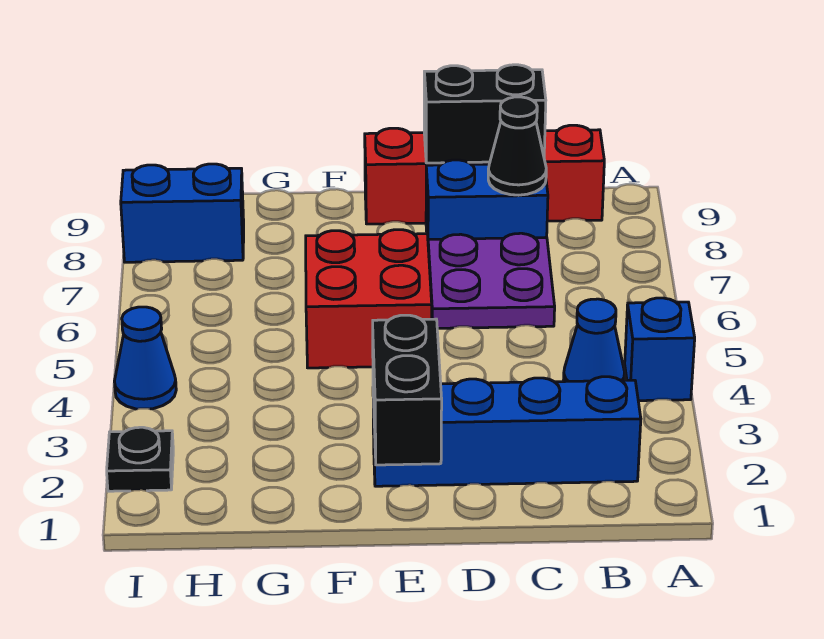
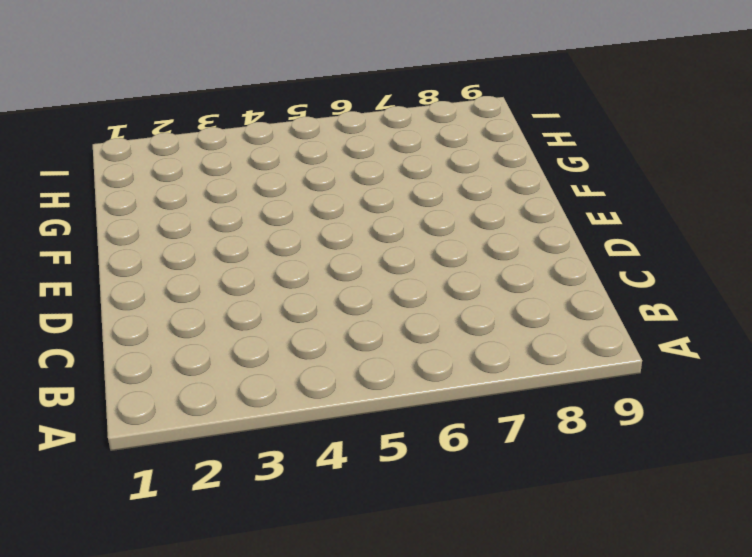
none -> blue 1x1 brick [625,298,695,401]
none -> blue 1x4 brick [373,377,641,486]
none -> blue 1x1 cone [563,299,625,382]

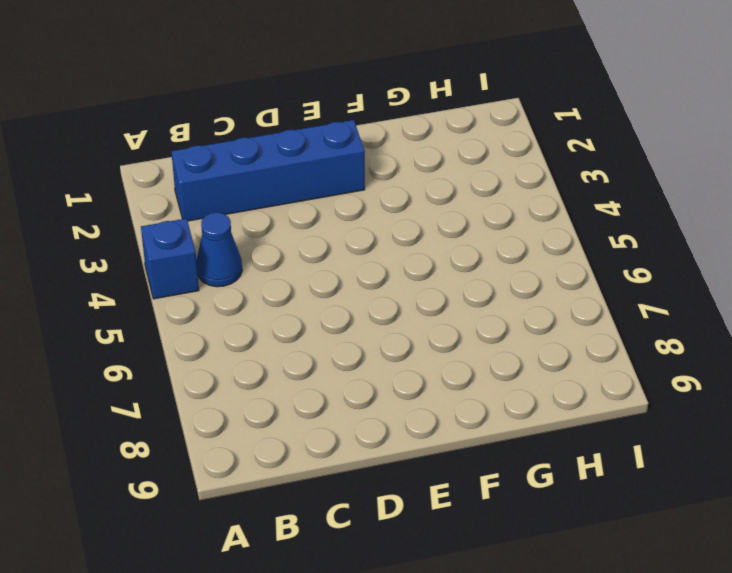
none -> red 1x4 brick [365,125,604,224]
none -> purple 2x2 plate [428,233,555,328]
none -> blue 1x2 brick [426,160,548,240]

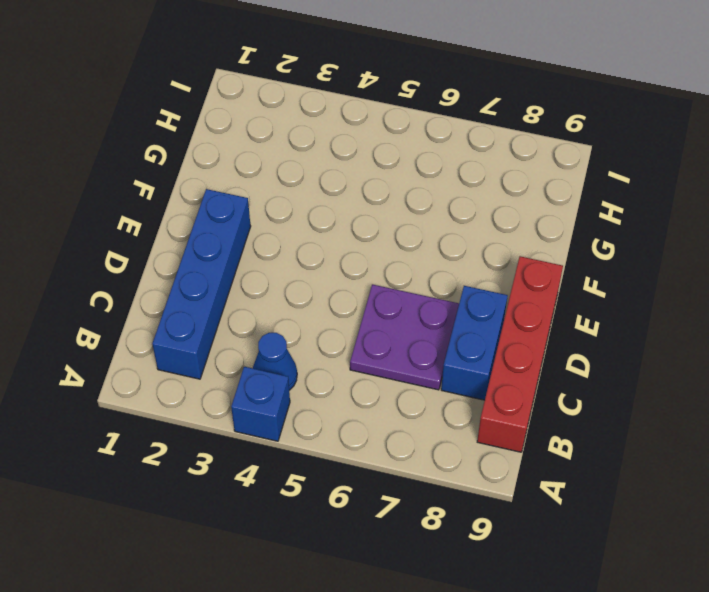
none -> red 2x2 brick [306,230,432,368]
none -> blue 1x2 brick [121,164,244,262]
none -> black 1x1 plate [107,427,173,491]

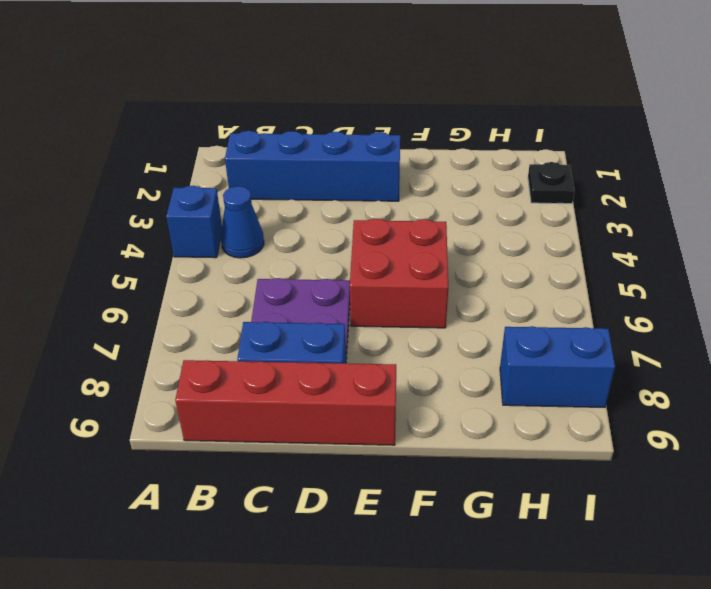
none -> blue 1x1 cone [114,307,176,409]
none -> black 1x1 cone [488,97,546,195]
none -> black 1x2 brick [424,65,546,163]

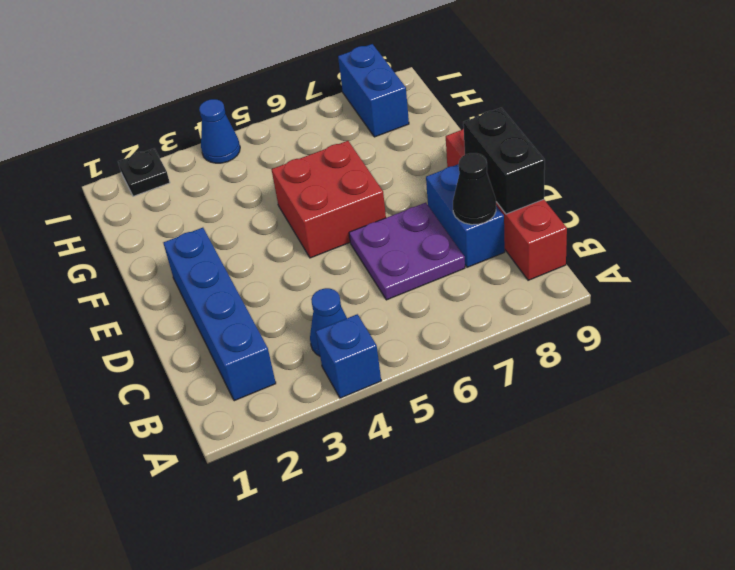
none -> black 1x2 brick [373,315,442,465]

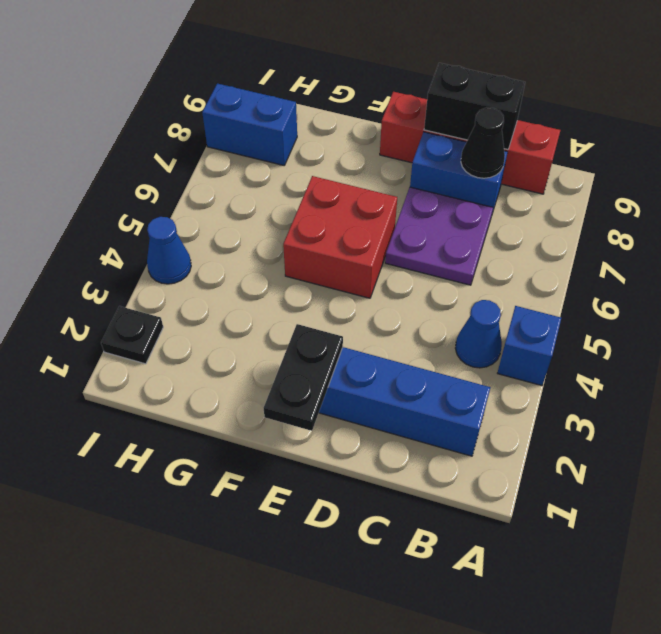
black 1x2 plate [263,324,343,431] -> black 1x2 brick [373,315,442,465]

